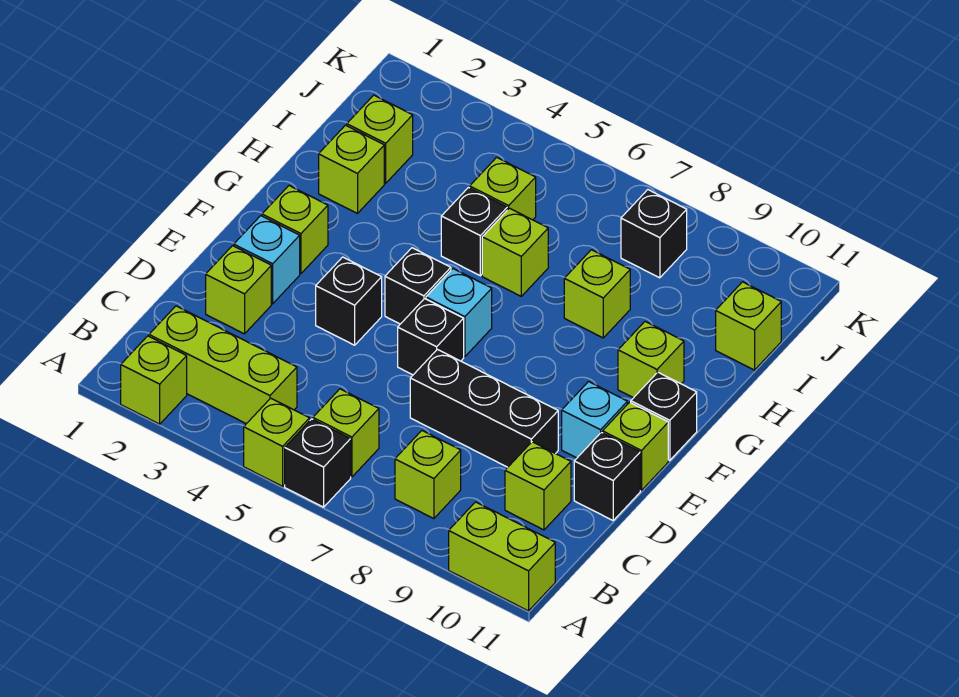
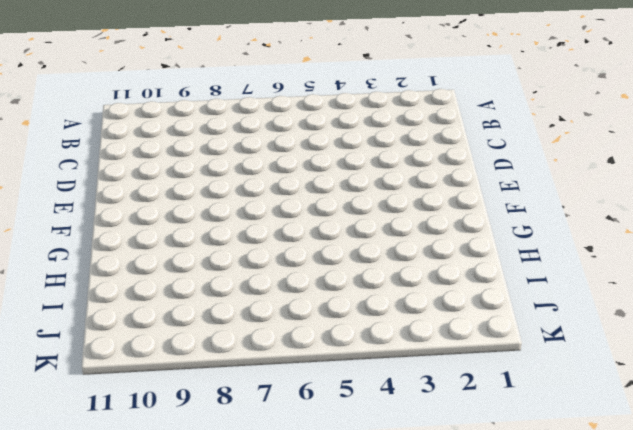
none -> lime 1x1 brick [121,336,187,424]
none -> lime 1x1 brick [244,398,310,486]
none -> black 1x1 brick [285,419,351,507]

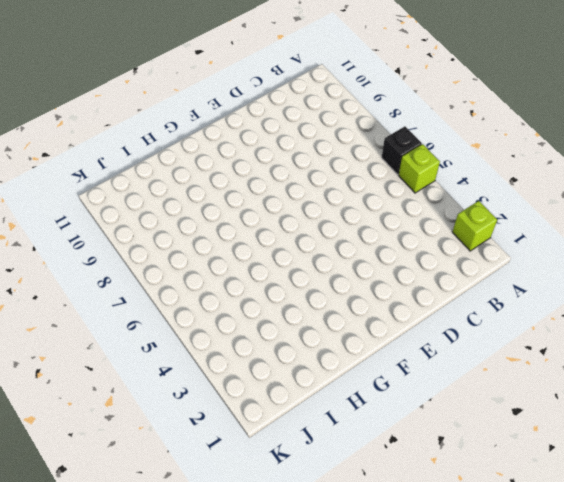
none -> lime 1x2 brick [449,502,555,611]
none -> lime 1x3 brick [149,306,297,424]
none -> lime 1x1 brick [313,389,379,477]

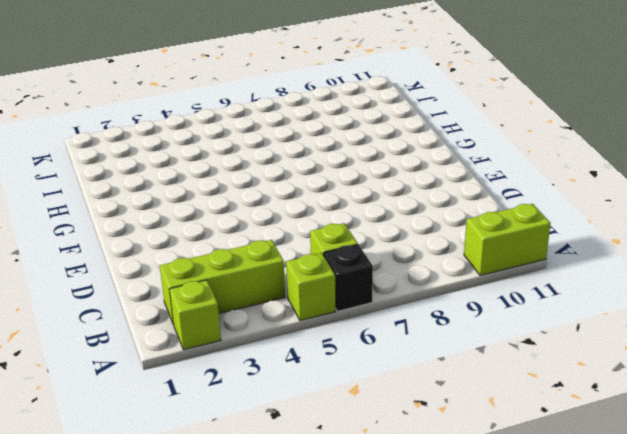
none -> lime 1x1 brick [395,431,461,519]
none -> lime 1x1 brick [505,442,571,530]
none -> lime 1x1 brick [206,246,271,334]

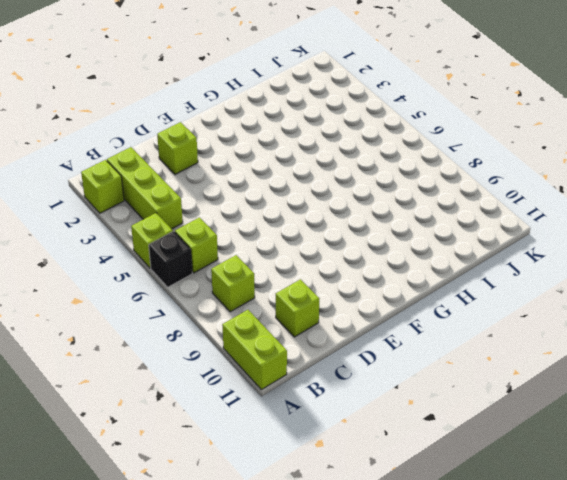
none -> black 1x3 brick [410,349,558,467]
none -> black 1x1 brick [574,432,640,520]
none -> cyan 1x1 brick [234,216,300,304]

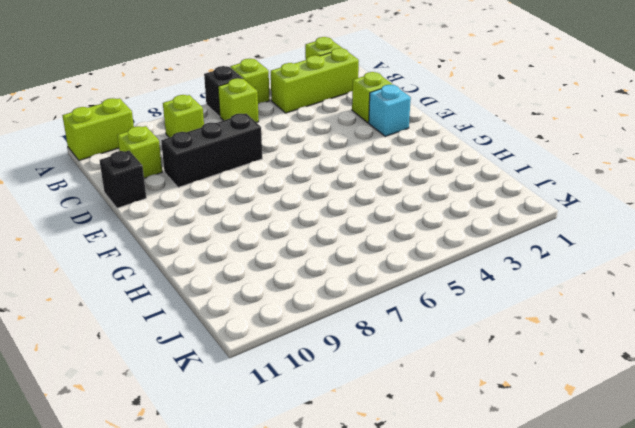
none -> black 1x1 brick [316,257,382,345]
none -> black 1x1 brick [398,299,464,375]
none -> cyan 1x1 brick [562,382,627,458]

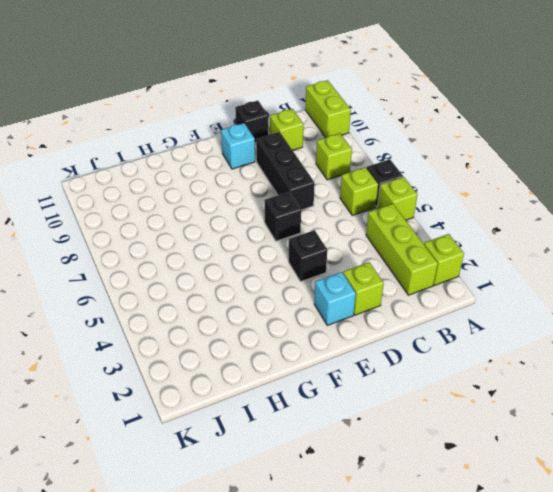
none -> lime 1x1 brick [603,402,668,491]
none -> lime 1x1 brick [262,186,328,274]
none -> black 1x1 brick [385,248,451,324]

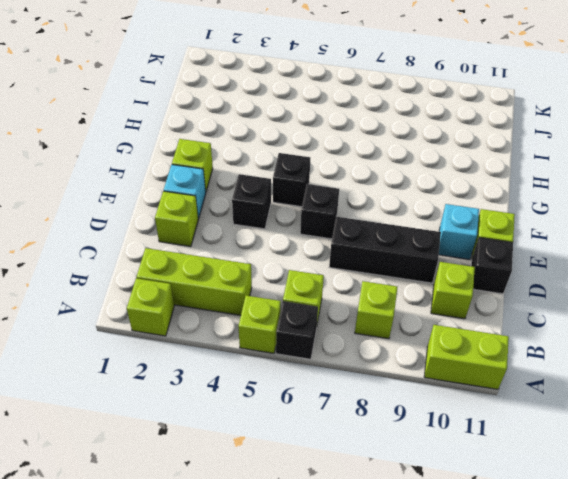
none -> cyan 1x1 brick [426,269,492,357]
none -> black 1x1 brick [631,372,697,460]
none -> lime 1x1 brick [618,322,684,398]

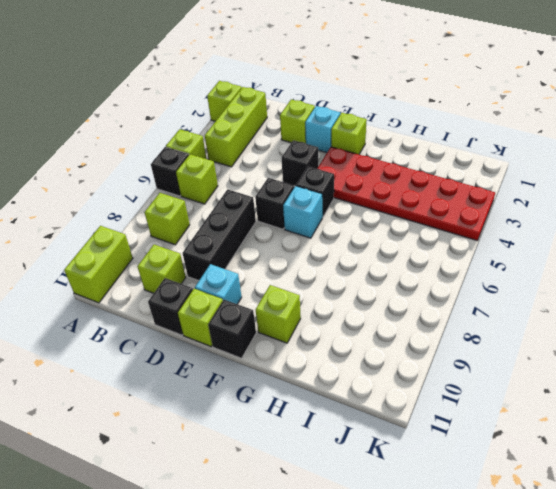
red 2x6 plate [317,147,495,241] -> none
none -> lime 1x1 brick [319,125,384,214]
none -> black 1x1 brick [441,188,507,276]
none -> lime 1x1 brick [482,208,548,296]

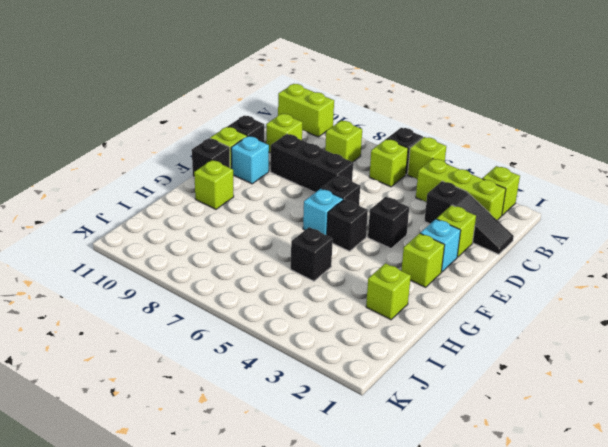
black 1x3 slope [424,181,514,254] -> none
none -> lime 1x1 brick [482,208,548,296]
none -> lime 1x1 brick [564,250,630,338]
none -> lime 1x1 brick [347,95,413,183]

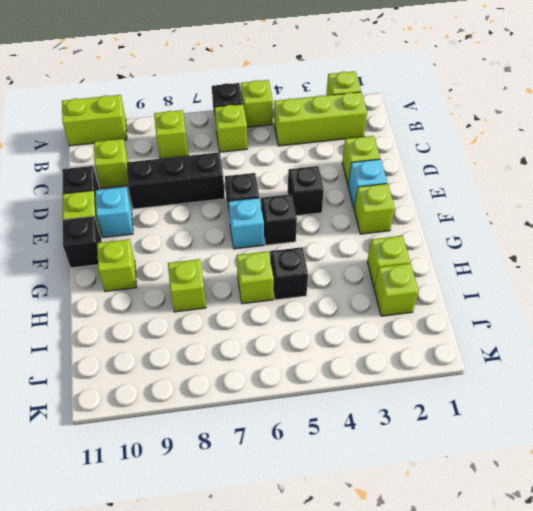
none -> lime 1x1 brick [470,157,536,220]
none -> lime 1x1 brick [716,282,781,370]
none -> black 1x1 brick [621,190,687,278]

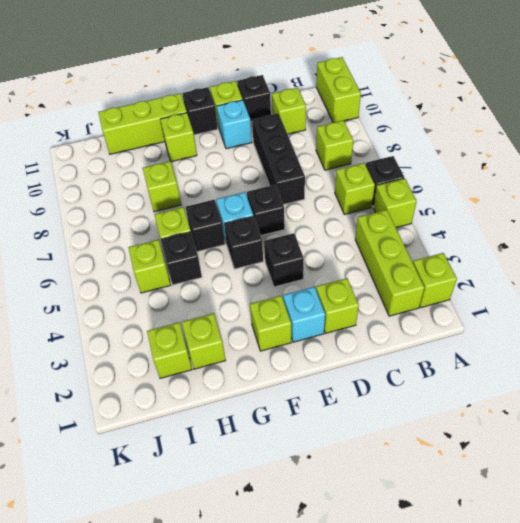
black 1x1 brick [186,200,225,252] -> black 1x1 brick moved to [621,190,687,278]
lime 1x3 brick [98,93,187,154] -> lime 1x1 brick [716,282,781,370]

